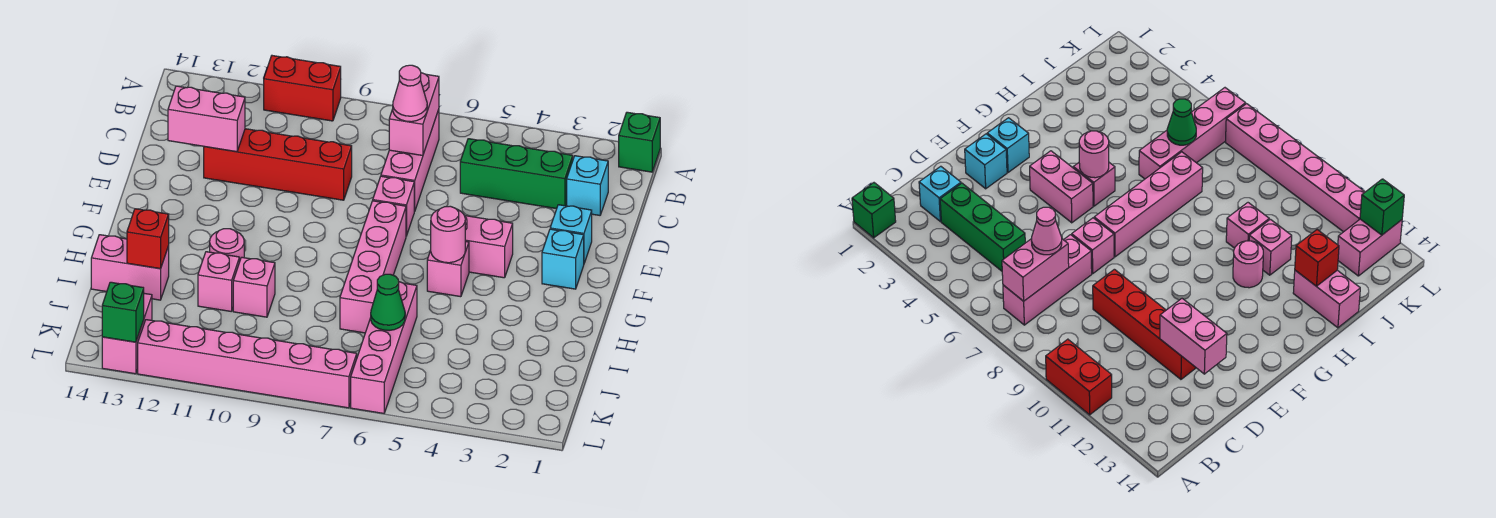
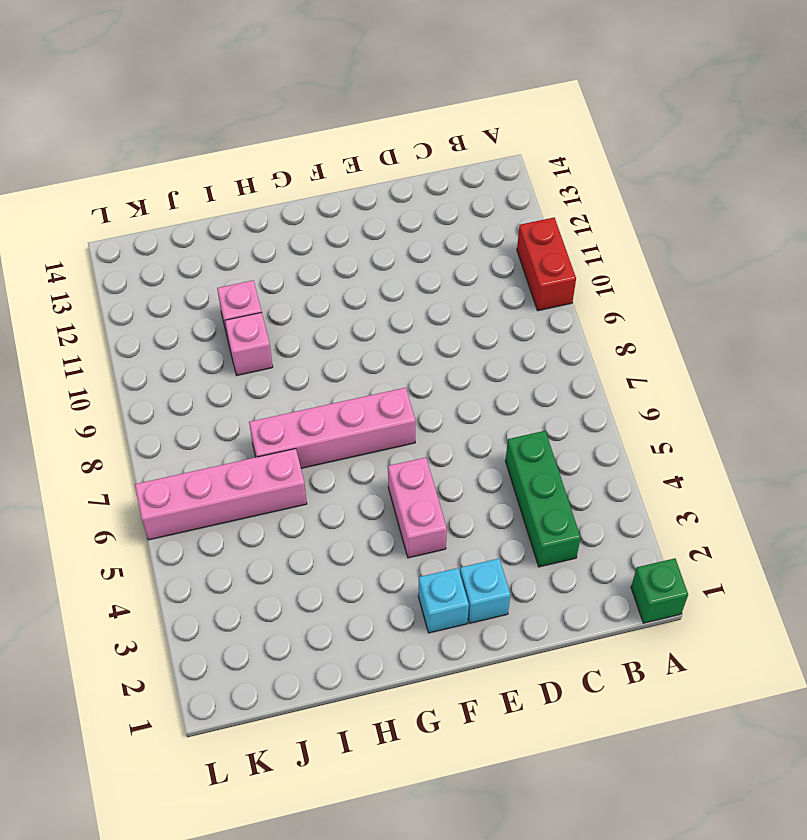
none -> pink 1x3 brick [381,109,439,211]
none -> cyan 1x1 brick [567,156,608,215]
none -> red 1x4 brick [204,129,352,200]

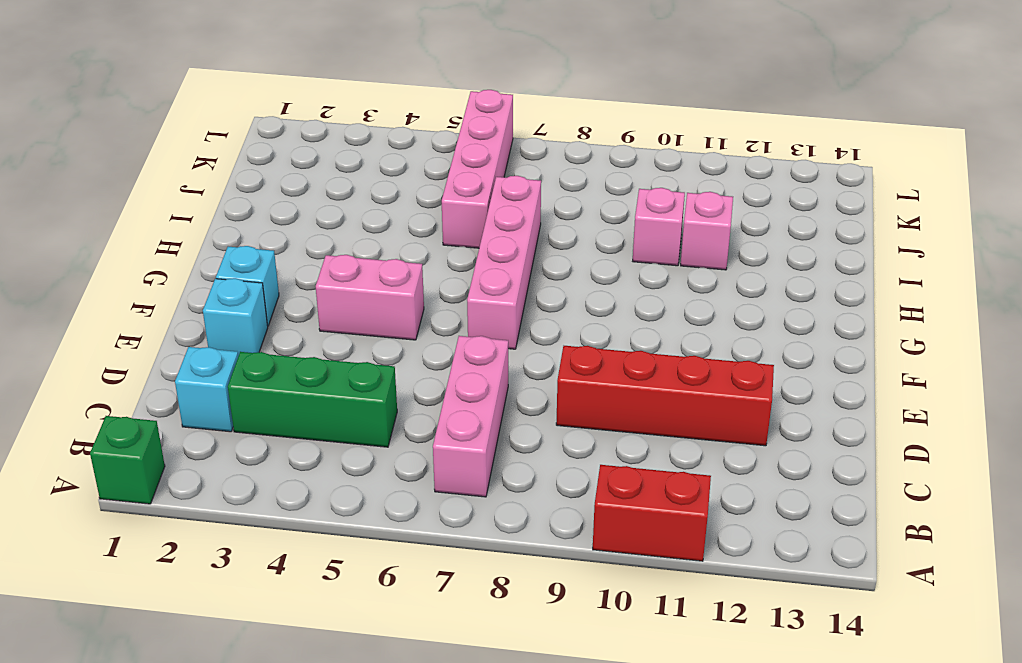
none -> pink 1x1 brick [373,176,415,236]
none -> pink 1x1 brick [427,242,469,297]
none -> pink 1x1 round brick [210,229,244,262]

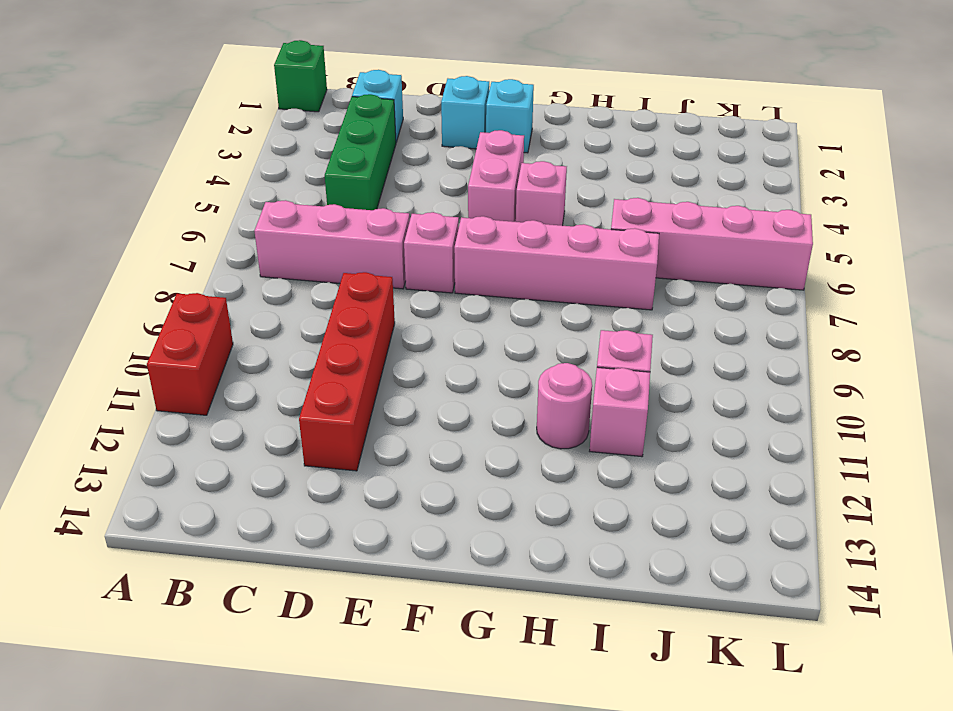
none -> pink 1x2 brick [91,235,169,300]
none -> pink 1x2 brick [102,293,152,374]
none -> pink 1x6 brick [138,320,357,408]

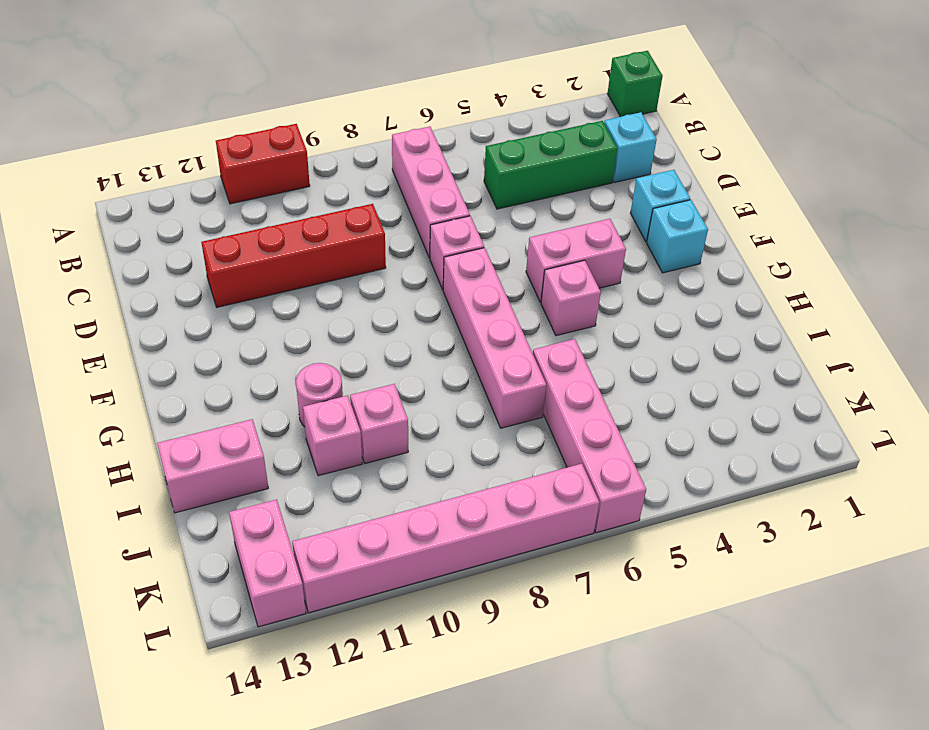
none -> pink 1x2 brick [389,73,439,156]
none -> pink 1x2 brick [168,86,245,152]
none -> pink 1x1 round brick [430,206,465,263]

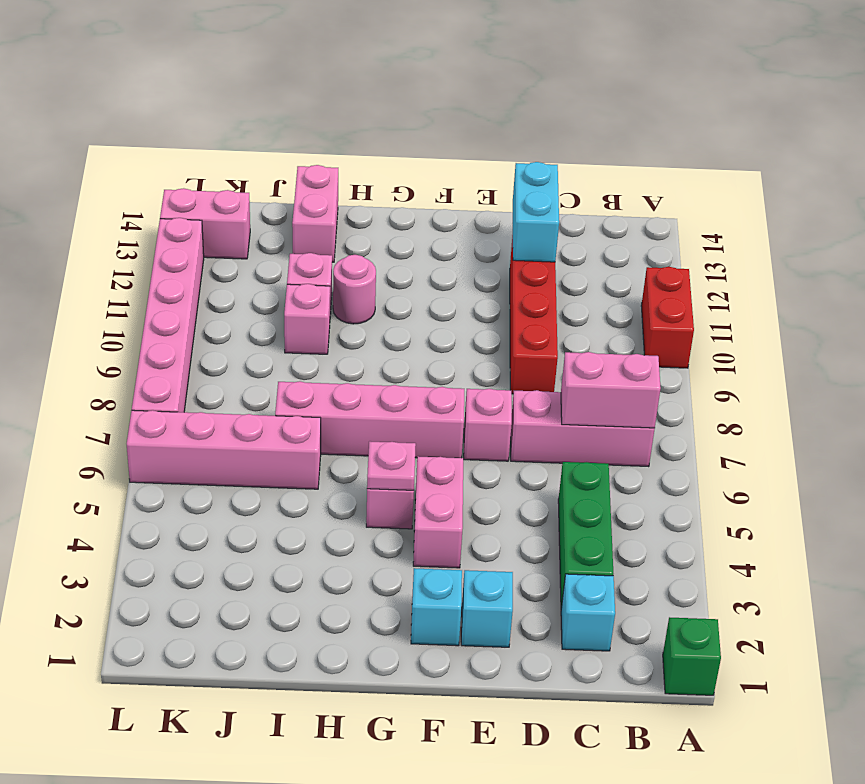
cyan 1x2 brick [513,162,559,262] -> pink 1x2 brick [168,86,245,152]
pink 1x1 plate [367,441,416,490] -> pink 1x1 round brick [430,206,465,263]
none -> red 1x1 brick [127,209,169,269]
none -> green 1x1 cone [371,274,405,331]
none -> green 1x1 brick [102,282,144,342]

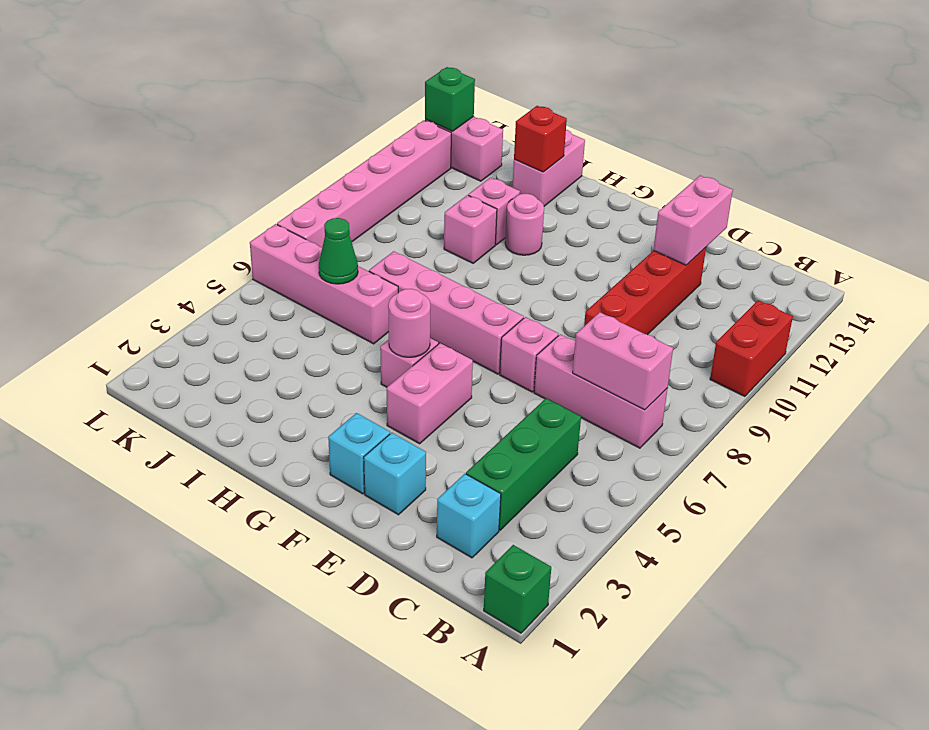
none -> pink 1x1 cone [393,65,427,122]

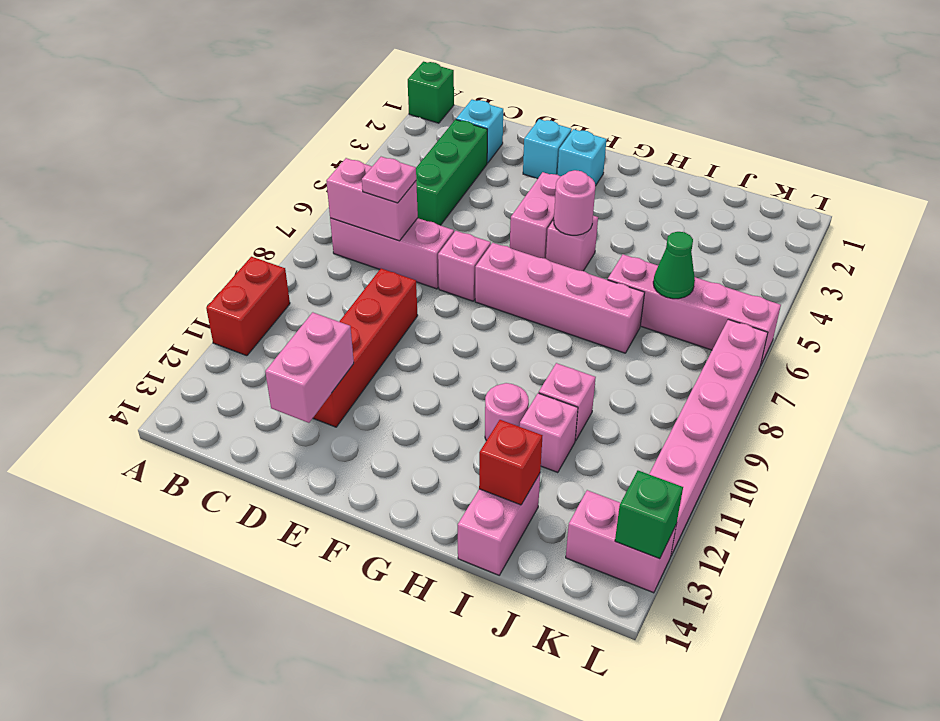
pink 1x1 plate [362,157,416,203] -> pink 1x1 cone [393,65,427,122]

